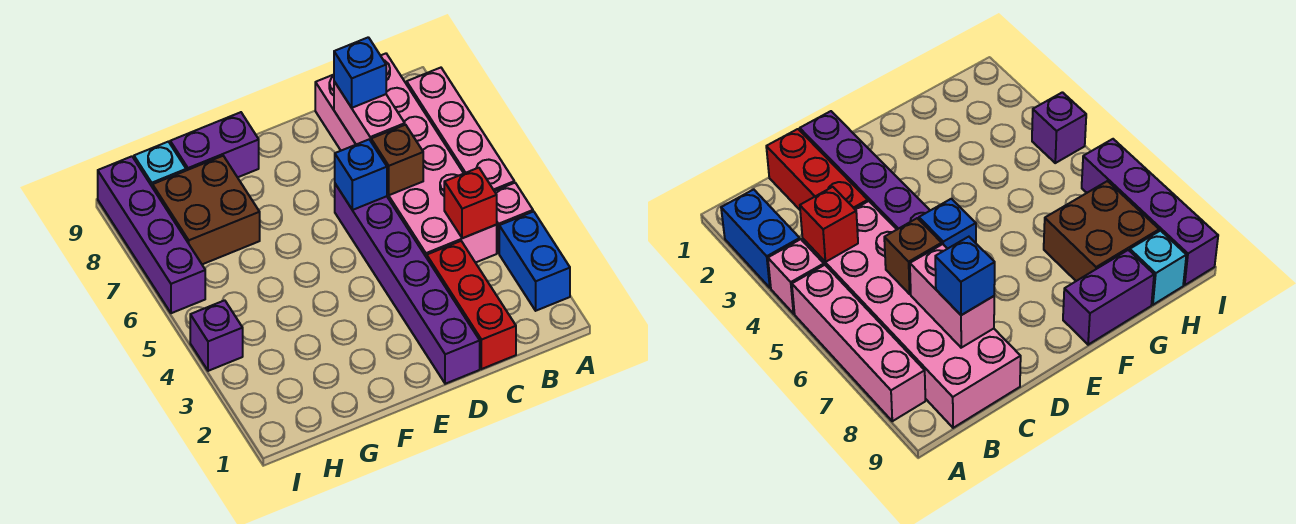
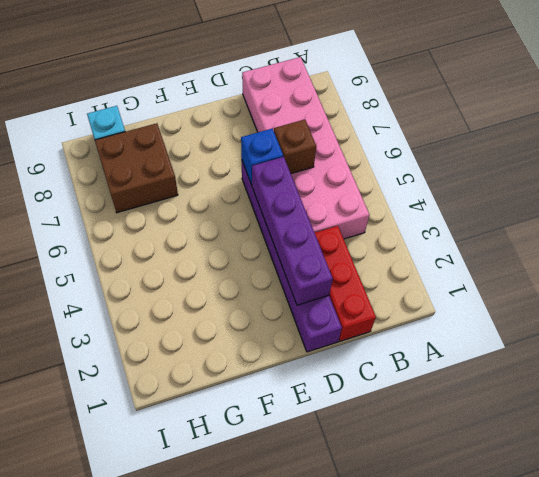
purple 1x4 brick [252,157,333,305] -> purple 1x4 brick moved to [98,156,205,313]
none -> blue 1x2 brick [499,211,570,311]
none -> pink 1x1 brick [495,183,533,253]
none -> pink 1x4 brick [407,68,514,191]

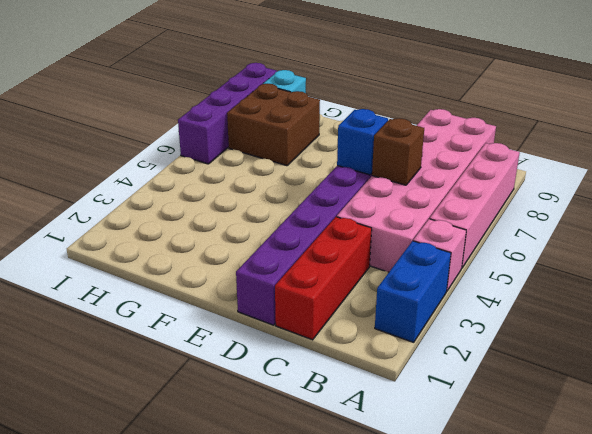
none -> purple 1x2 brick [170,112,259,177]
none -> purple 1x1 brick [190,300,243,371]
none -> red 1x1 brick [444,168,497,238]

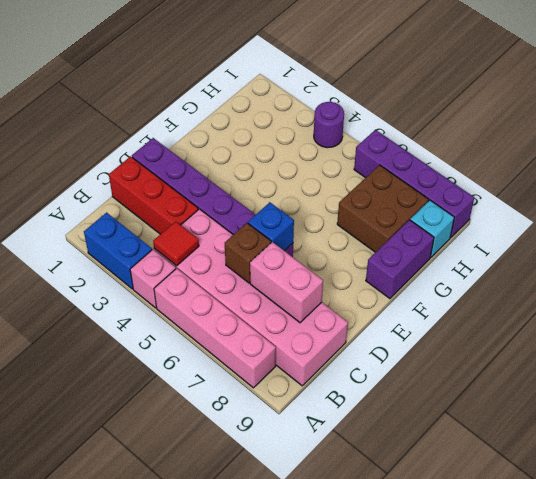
red 1x1 tile [153,221,199,266] -> red 1x1 brick [444,168,497,238]
purple 1x1 round brick [314,102,344,148] -> purple 1x1 brick [190,300,243,371]
none -> blue 1x1 brick [334,37,386,108]

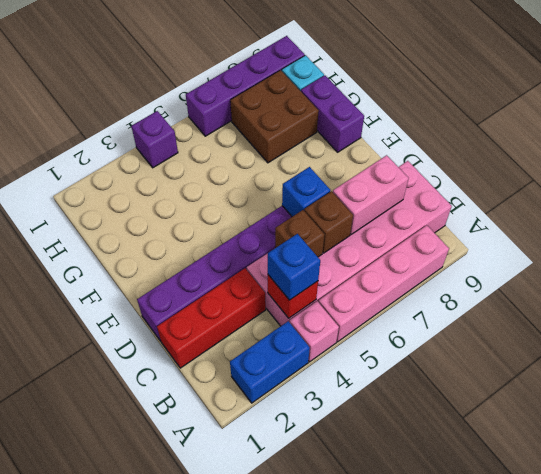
blue 1x1 brick [268,234,320,300] -> blue 1x1 brick moved to [334,37,386,108]
brown 1x1 brick [275,210,324,257] -> none

